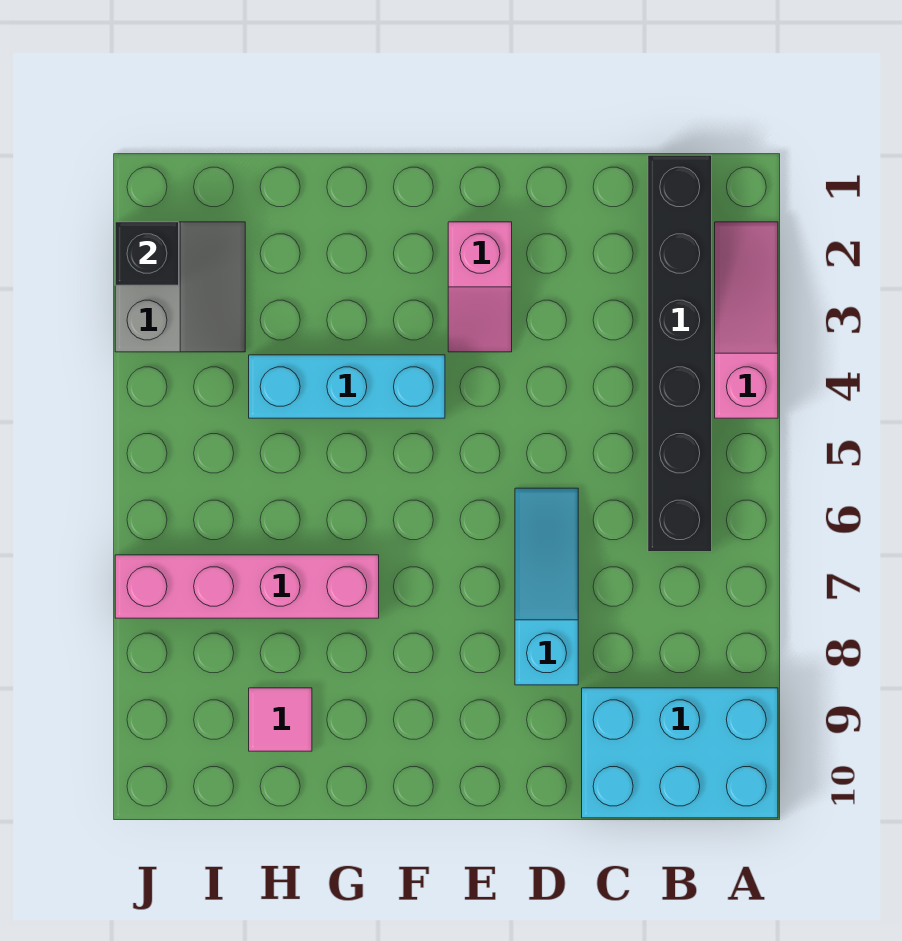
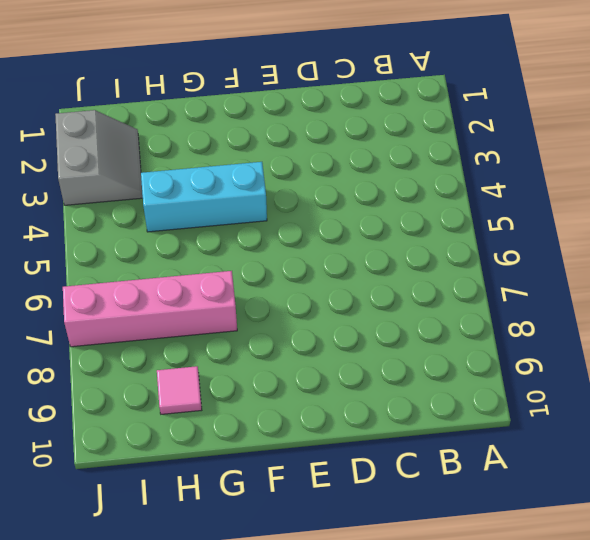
none -> pink 1x3 slope [715,222,778,418]
none -> cyan 2x3 brick [582,688,778,818]

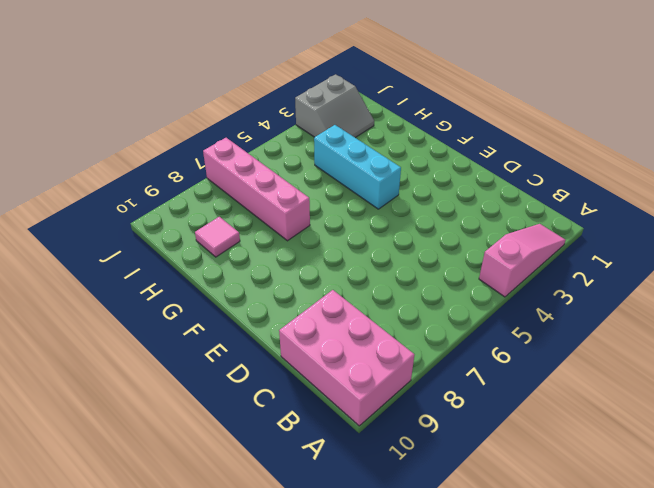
pink 2x3 brick [279,290,414,426] -> cyan 2x3 brick [582,688,778,818]
none -> black 1x6 brick [648,155,712,552]
none -> cyan 1x3 slope [515,488,578,685]

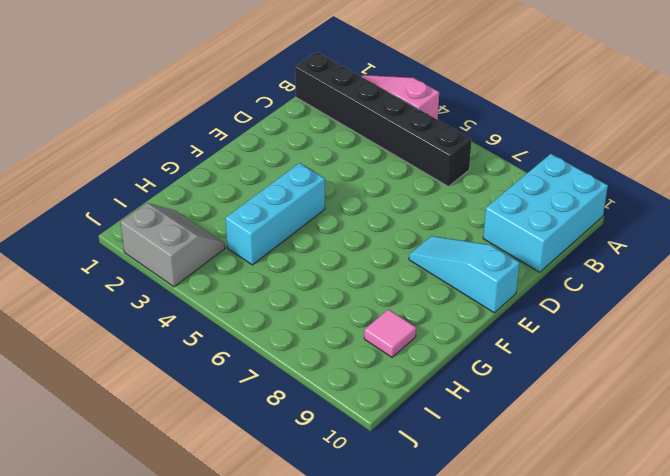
cyan 1x3 slope [409,236,520,313] -> cyan 1x3 slope moved to [515,488,578,685]
none -> pink 1x2 slope [448,222,512,352]
none -> pink 1x4 brick [115,555,379,618]

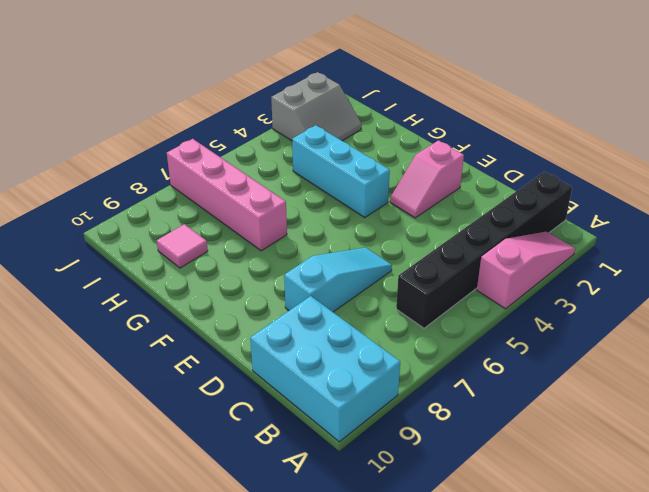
none -> black 1x1 brick [115,222,179,285]

